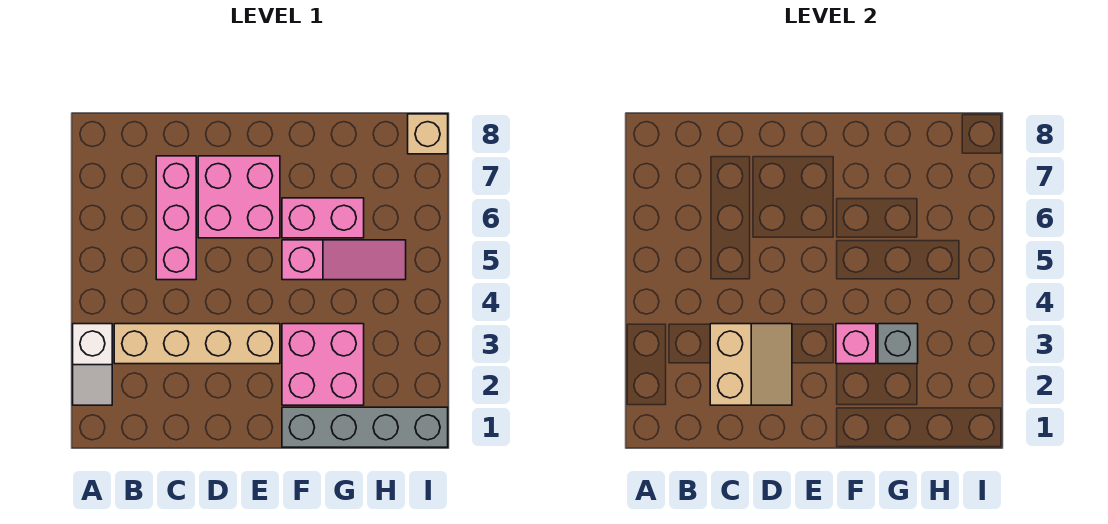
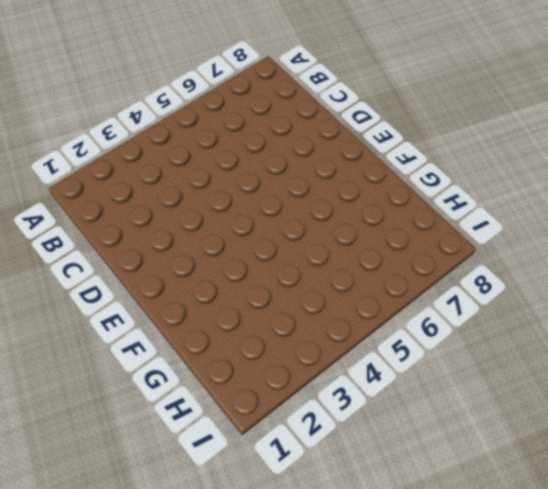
none -> white 1x2 slope [73,324,112,405]
none -> tan 1x4 brick [114,324,280,364]
none -> pink 1x3 brick [156,156,196,280]

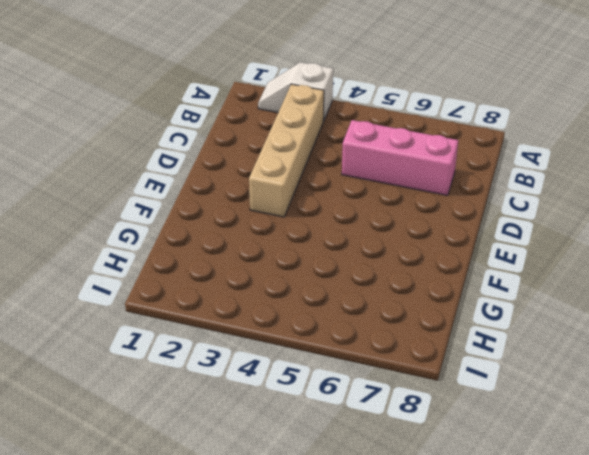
none -> pink 2x2 brick [198,156,280,238]
none -> grey 1x4 brick [282,407,448,447]
none -> pink 2x2 brick [282,324,364,405]

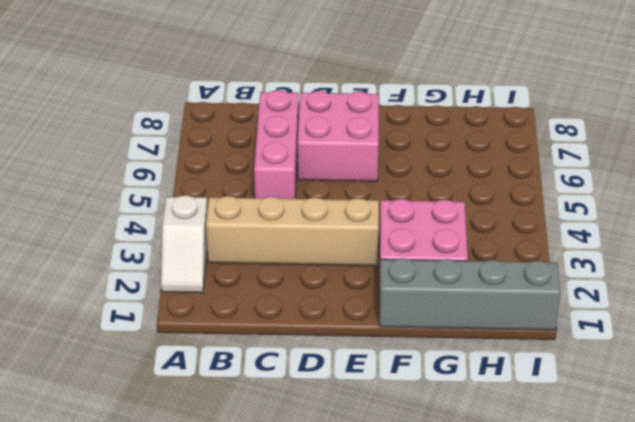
none -> pink 1x3 slope [282,240,406,280]
none -> pink 1x2 brick [282,198,364,238]
none -> tan 1x1 brick [408,114,448,154]

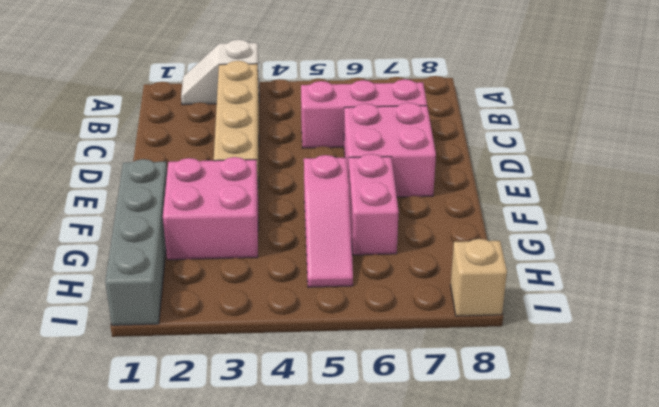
none -> tan 2x2 slope [710,324,792,405]
none -> pink 1x1 brick [836,324,876,364]
none -> grey 1x1 brick [878,324,918,364]

